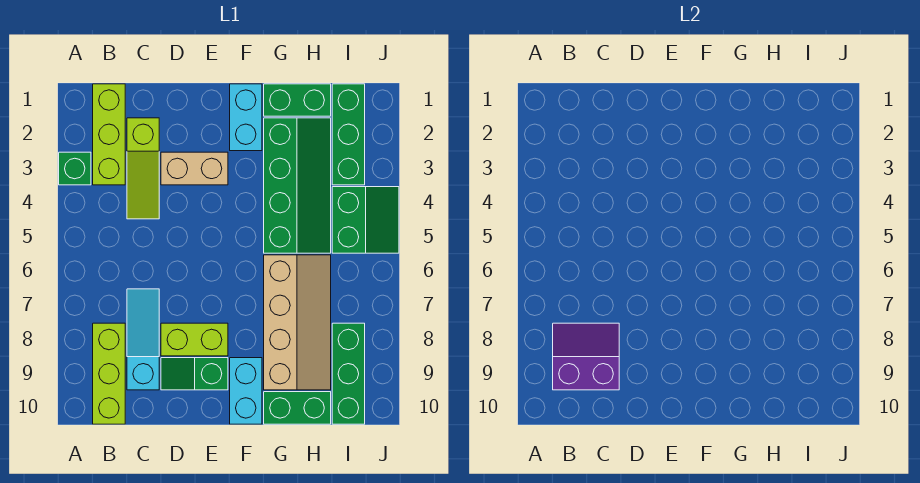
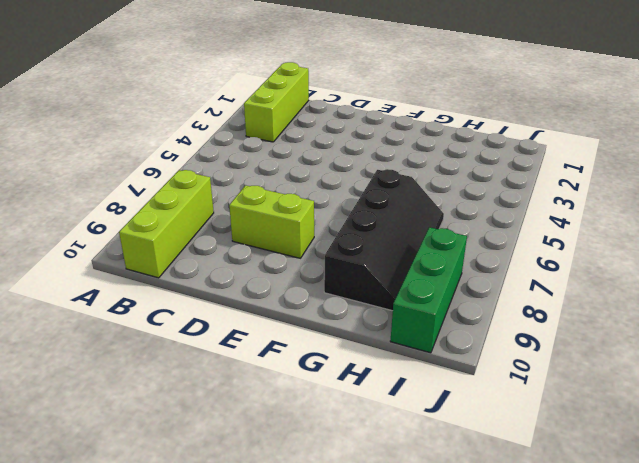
black 2x4 slope [324,169,444,311] -> tan 2x4 slope [264,255,331,390]
none -> green 1x1 brick [59,152,91,185]
none -> lime 1x3 slope [127,118,159,219]
none -> cyan 1x3 slope [127,289,159,390]

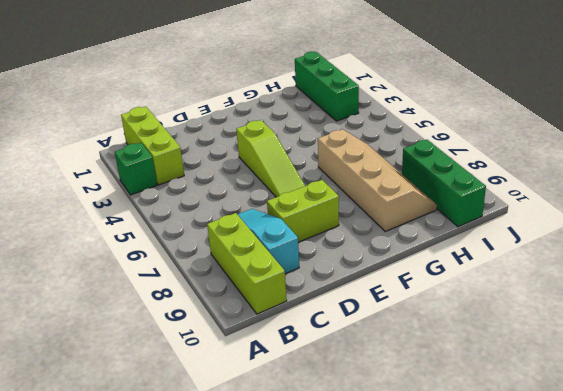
lime 1x3 slope [236,120,305,197] -> lime 1x3 slope moved to [127,118,159,219]
none -> tan 1x2 brick [161,152,228,185]
none -> green 1x2 slope [161,358,228,390]
none -> cyan 1x2 brick [230,84,262,151]

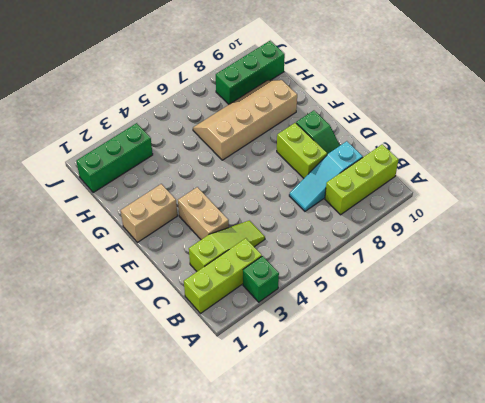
tan 1x2 brick [121,184,177,242] -> cyan 1x2 brick [230,84,262,151]
none -> cyan 1x2 brick [230,358,262,424]
none -> green 1x2 brick [264,84,331,116]
none -> green 2x4 slope [264,118,331,253]

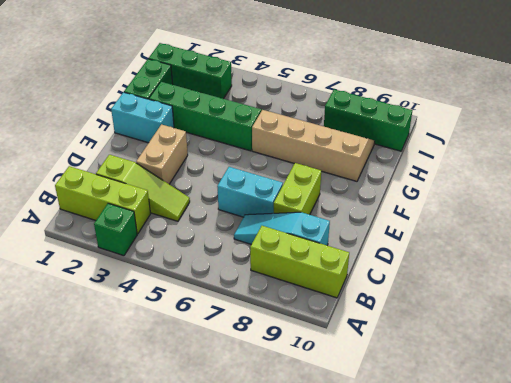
cyan 1x2 brick [217,167,283,217] -> cyan 1x2 brick moved to [230,358,262,424]
none -> green 1x2 slope [161,358,228,390]
none -> green 1x2 brick [264,392,331,424]
none -> green 2x2 slope [332,187,399,253]

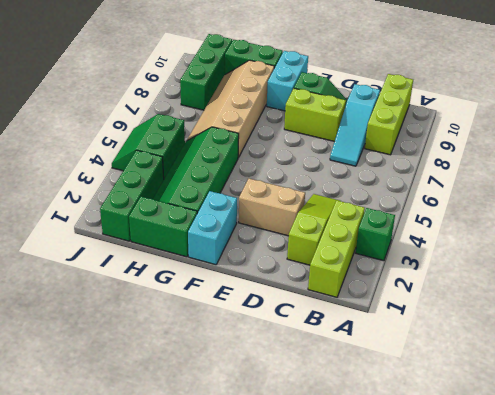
none -> purple 2x2 slope [553,323,619,390]

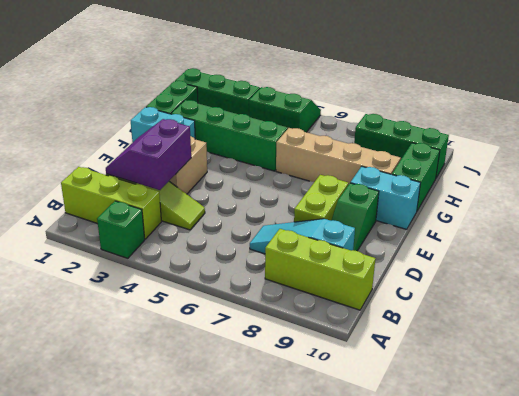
purple 2x2 slope [106,119,191,190] -> purple 2x2 slope moved to [553,323,619,390]

